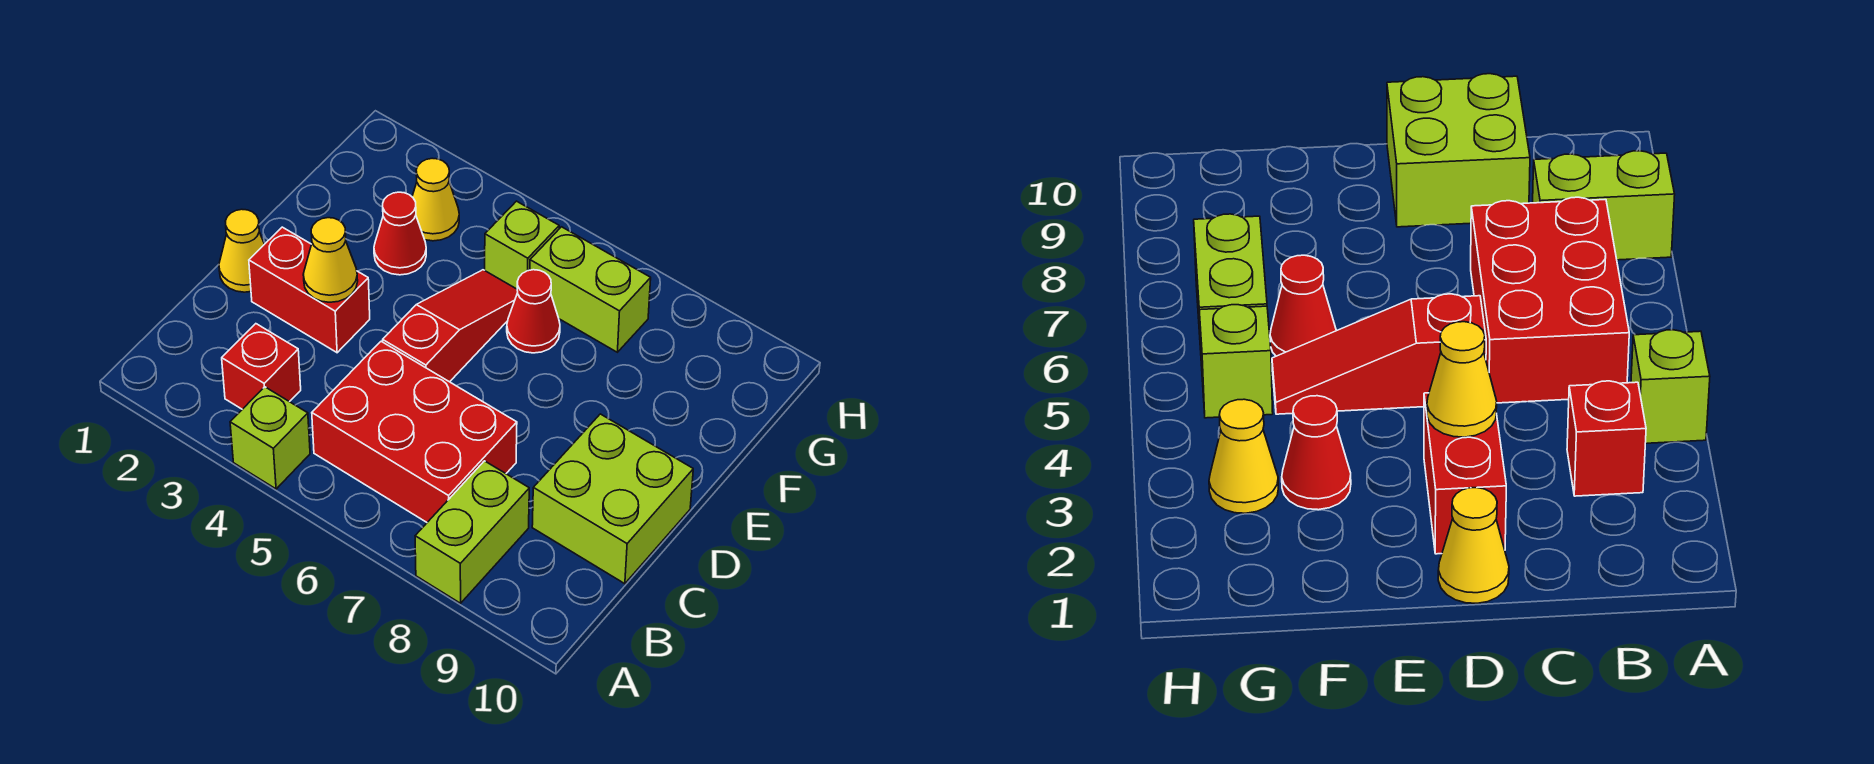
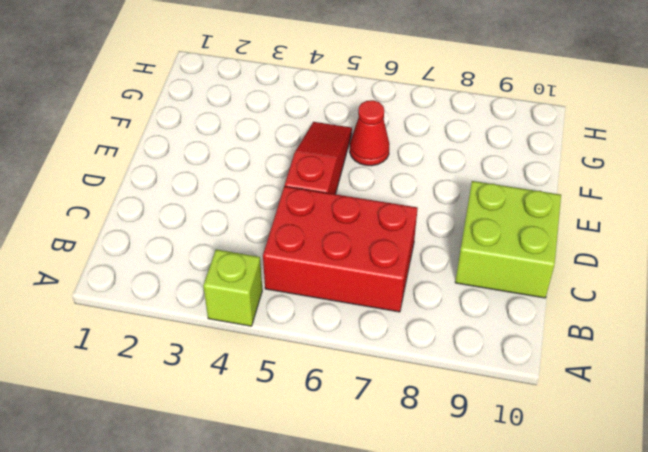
none -> lime 1x2 brick [415,461,529,603]
none -> red 1x1 brick [222,324,301,409]
none -> yellow 1x1 cone [219,209,264,292]

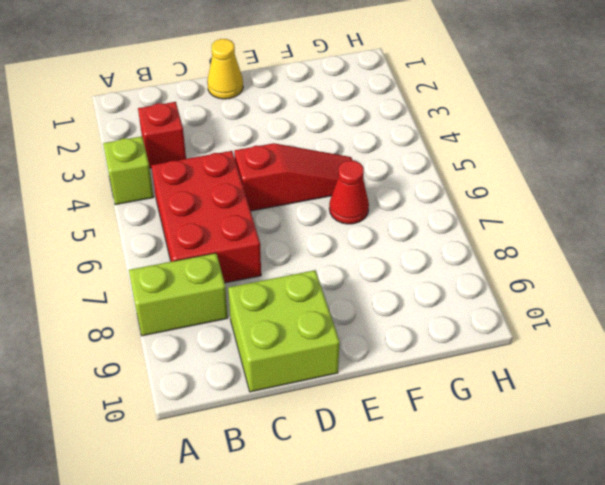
none -> red 1x2 brick [249,227,370,353]
none -> red 1x1 cone [374,192,426,275]
none -> yellow 1x1 cone [412,158,459,241]

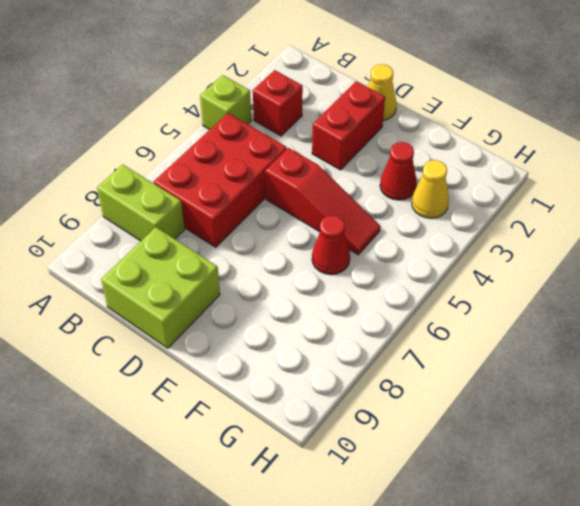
none -> lime 1x1 brick [485,201,559,289]
none -> lime 1x2 brick [530,227,651,352]
none -> yellow 1x1 cone [303,218,358,302]

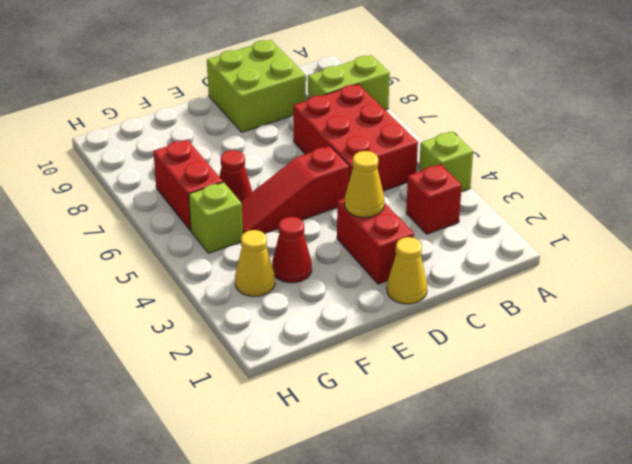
red 1x2 brick [153,140,223,231] -> lime 1x2 brick [530,227,651,352]

